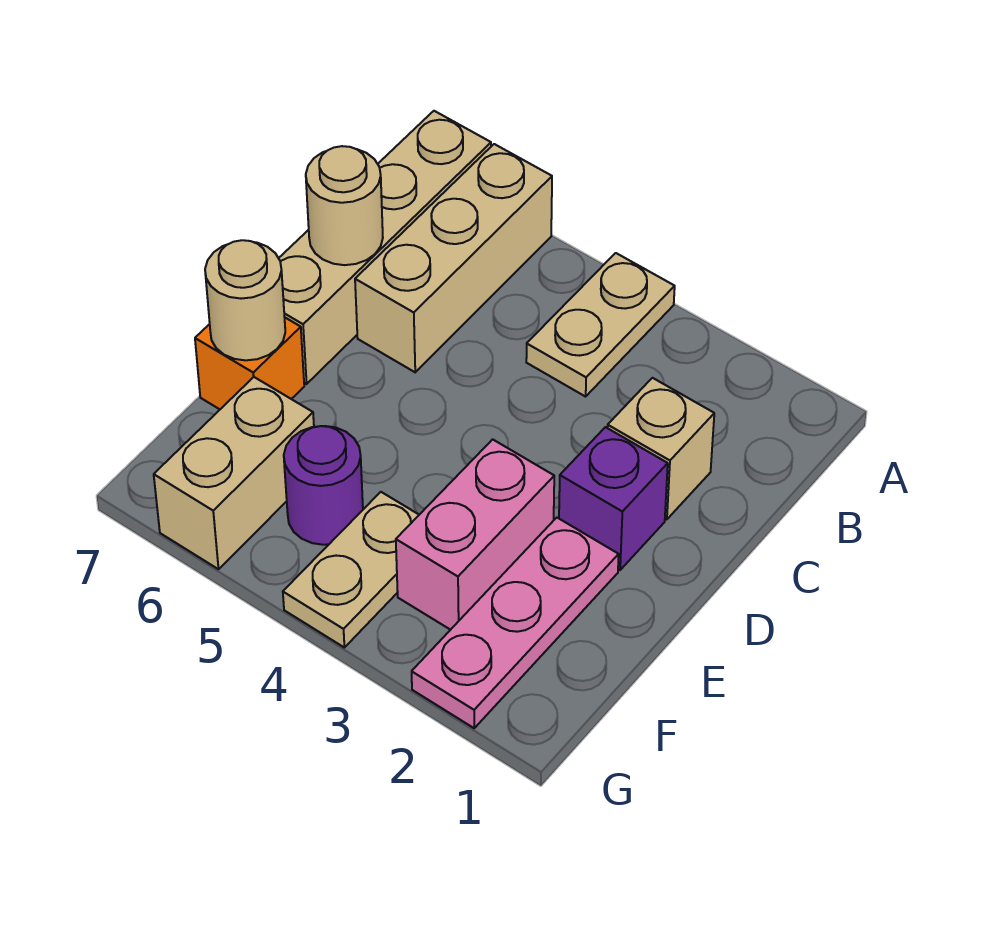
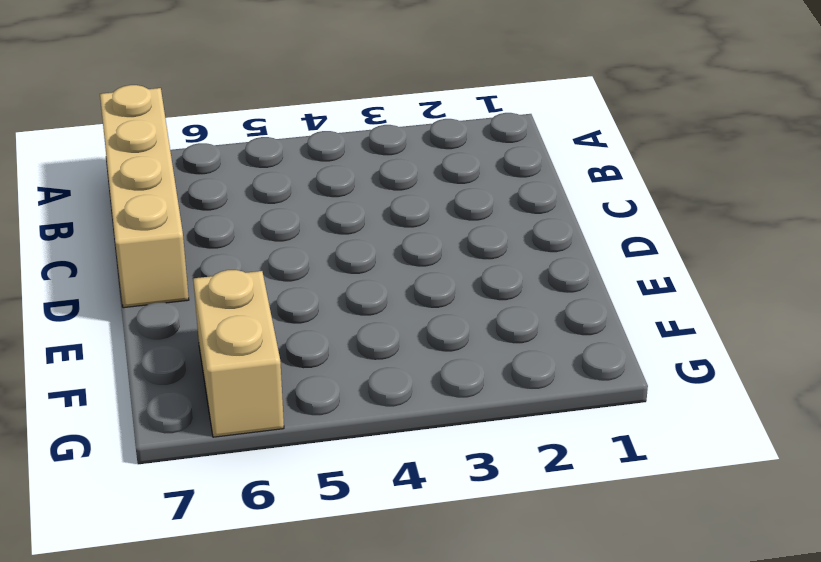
none -> tan 1x2 plate [526,253,675,397]
none -> tan 1x3 brick [355,144,552,372]
none -> tan 1x1 brick [608,378,714,519]

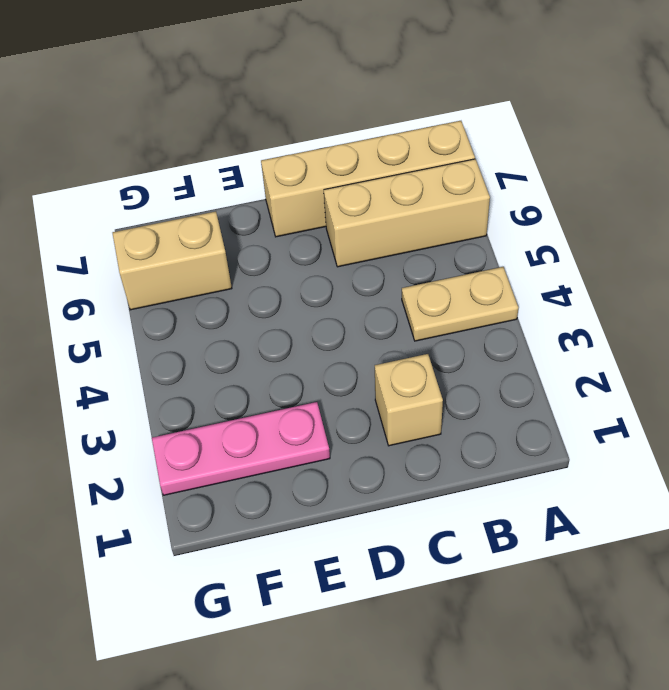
none -> purple 1x1 brick [559,427,668,570]
none -> pink 1x2 brick [396,439,554,630]
none -> orange 1x1 brick [195,318,304,409]

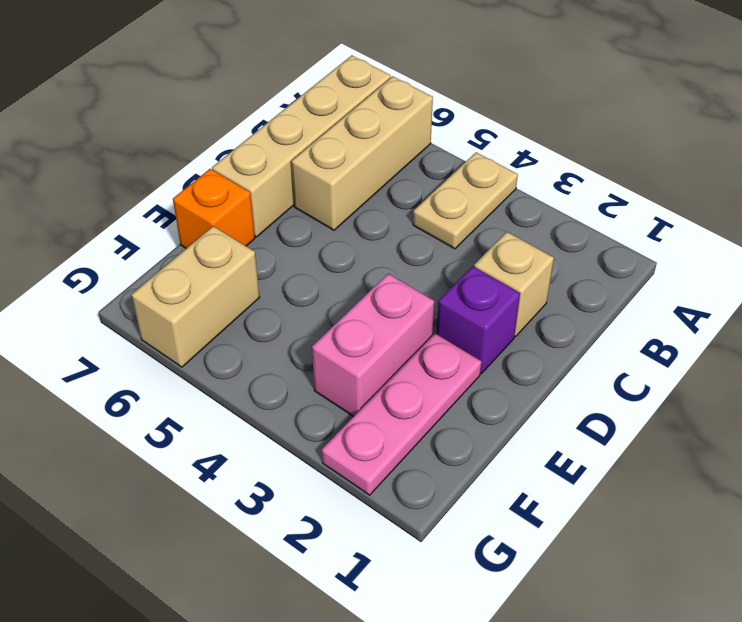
none -> tan 1x2 plate [283,492,419,647]
none -> purple 1x1 round brick [284,426,363,545]
none -> tan 1x1 round brick [306,146,383,265]

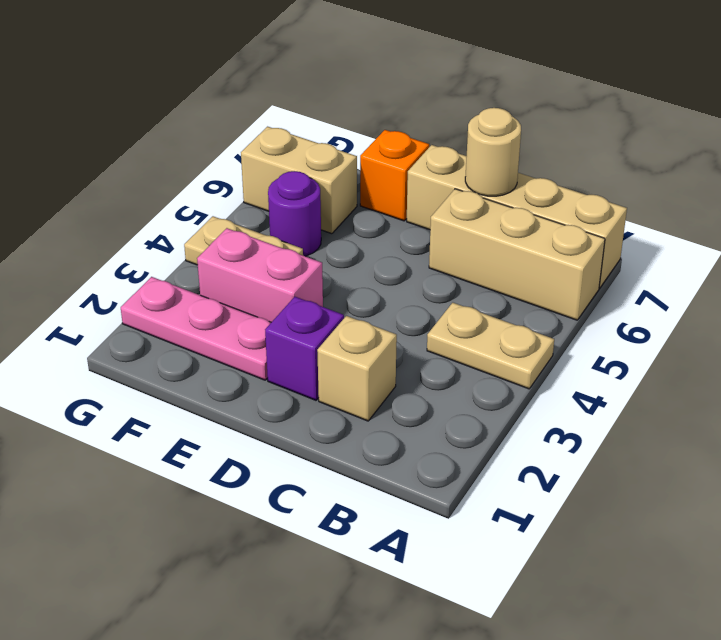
none -> tan 1x1 round brick [205,240,285,360]

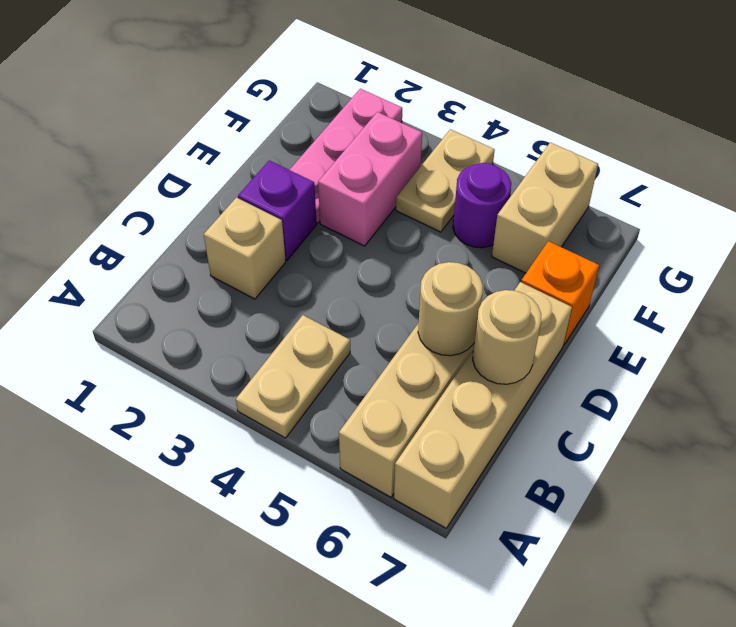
tan 1x1 round brick [418,262,483,356] -> tan 1x1 round brick moved to [205,240,285,360]

